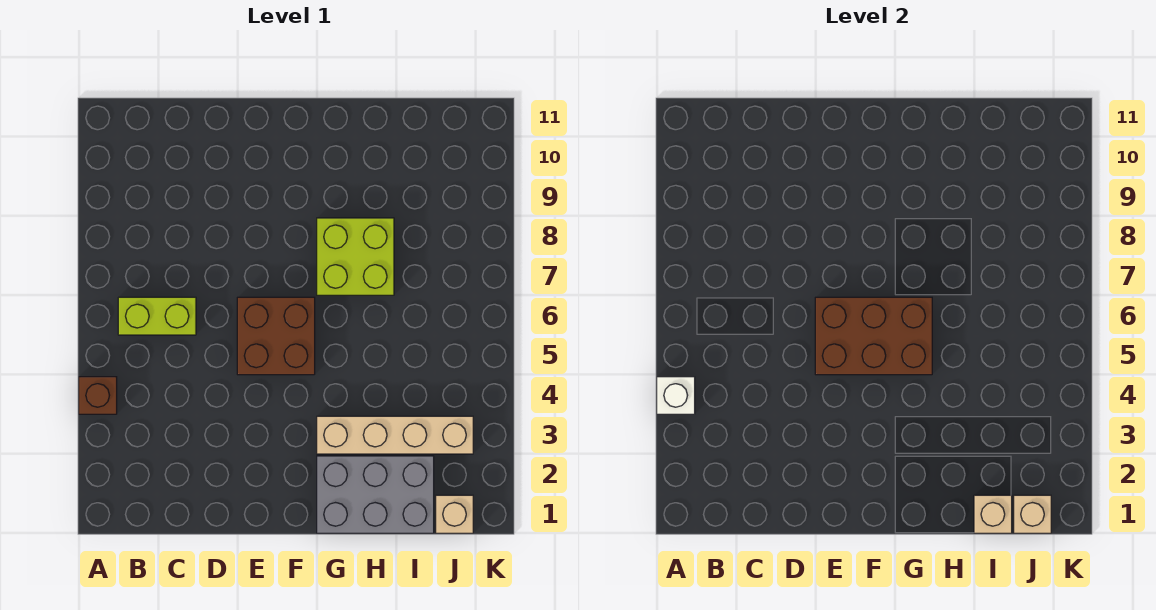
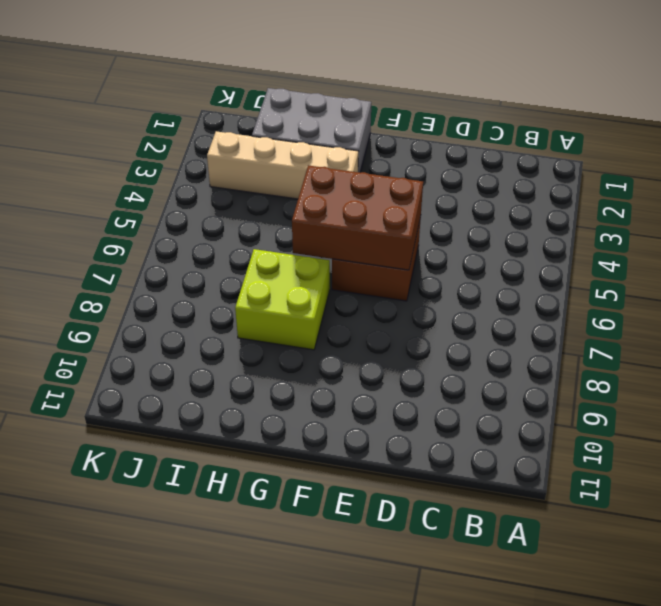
none -> brown 1x1 brick [79,377,117,414]
none -> lime 1x2 brick [118,297,196,335]

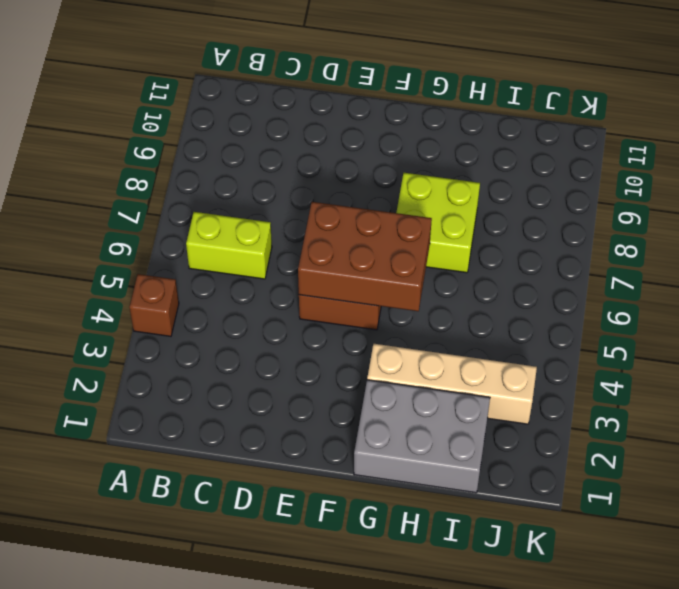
none -> tan 1x1 brick [436,495,473,533]
none -> white 1x1 brick [657,377,695,414]

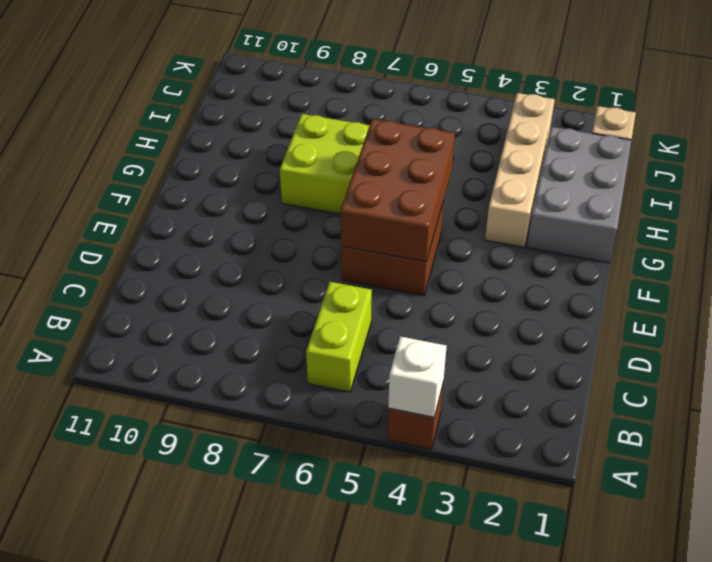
none -> tan 1x1 brick [974,495,1012,533]
none -> tan 1x1 brick [1014,495,1051,533]

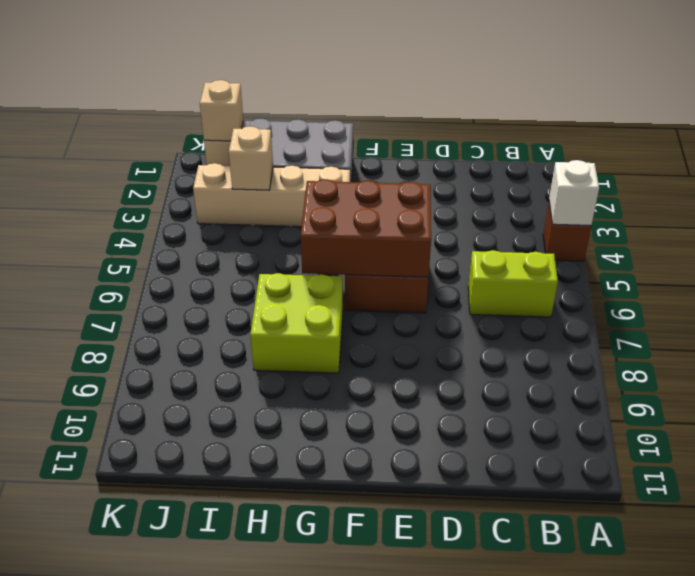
tan 1x1 brick [229,126,273,190] -> tan 1x1 brick moved to [974,495,1012,533]

